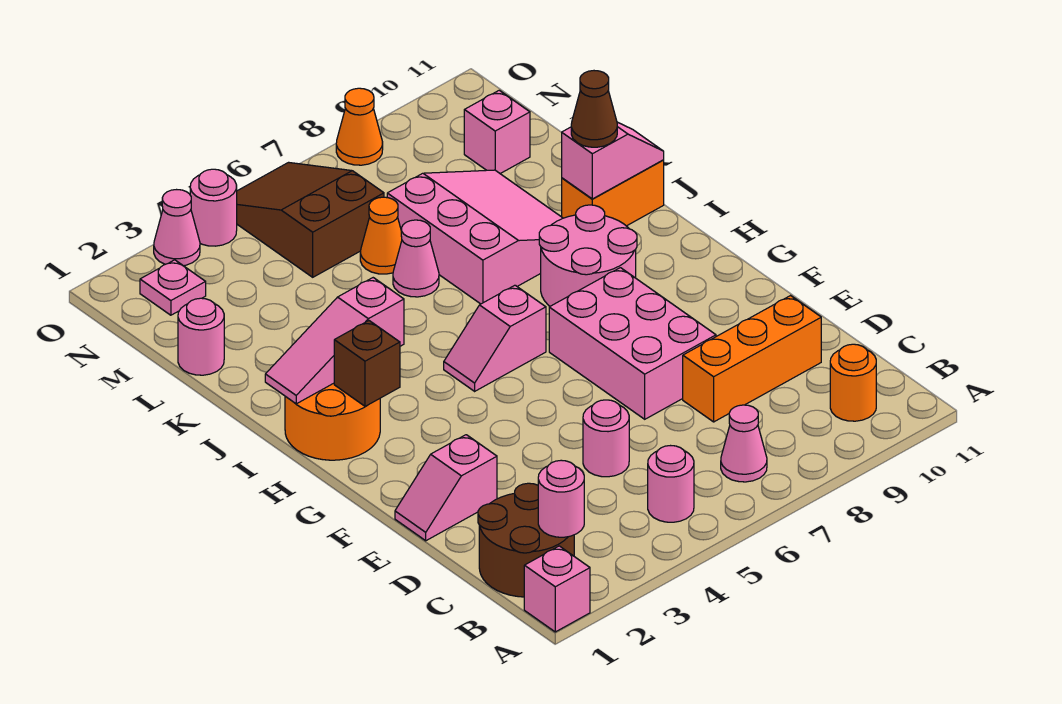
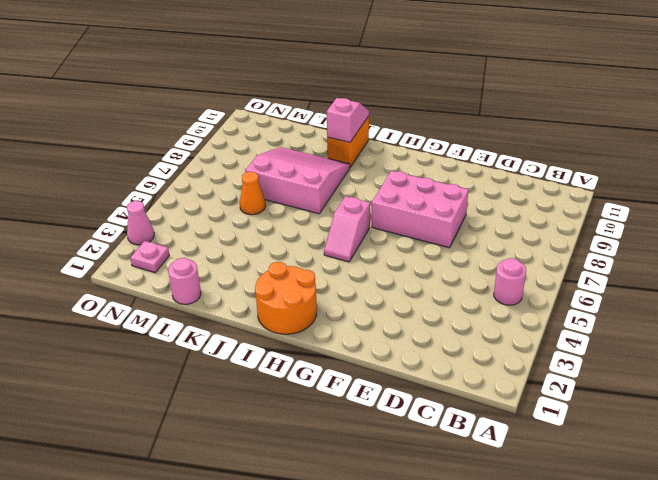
none -> pink 1x1 brick [524,546,590,632]
none -> brown 2x2 round brick [478,483,574,597]
none -> pink 1x1 cone [721,405,767,482]

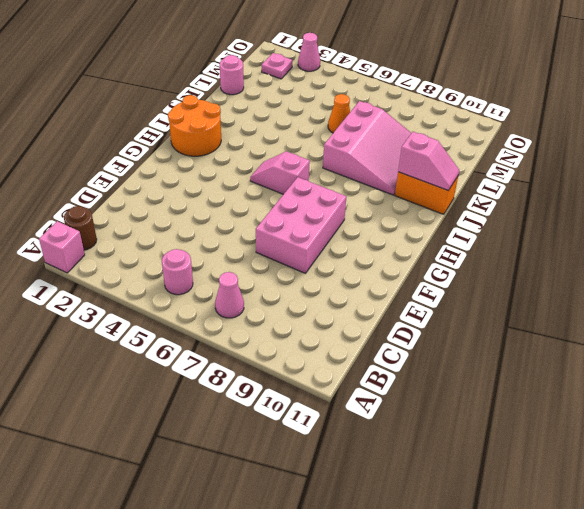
brown 1x1 round brick [64,206,97,250] -> brown 2x2 round brick [478,483,574,597]
none -> orange 1x1 round brick [830,344,876,421]
none -> pink 1x1 round brick [583,400,629,477]
none -> orange 1x3 brick [683,296,821,422]

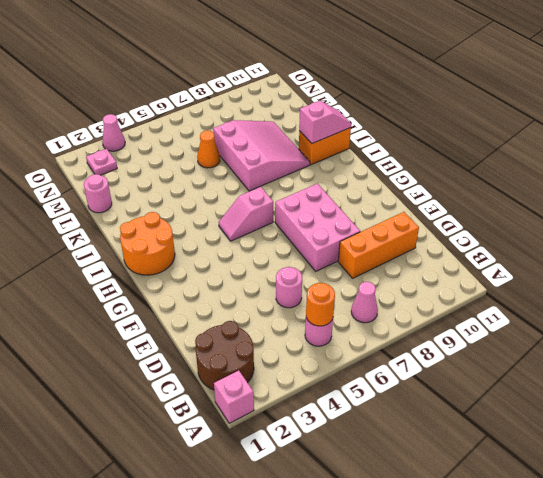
orange 1x1 round brick [306,283,335,326] -> orange 1x1 round brick moved to [830,344,876,421]
none -> pink 1x2 slope [395,435,497,541]
none -> pink 2x2 round brick [539,205,637,306]
none -> pink 1x1 cone [393,220,439,297]

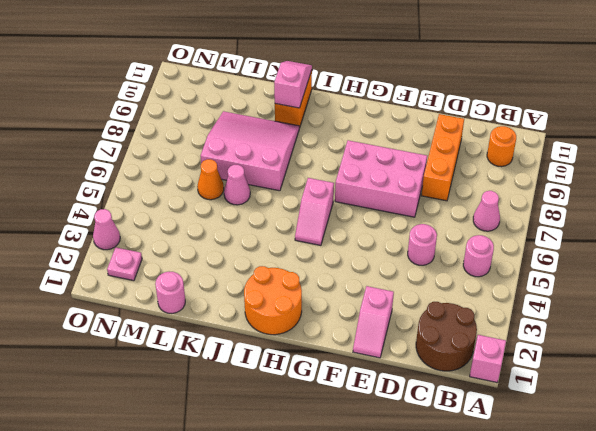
none -> pink 2x2 round brick [539,205,637,306]
none -> brown 2x3 slope [237,162,384,277]
none -> pink 1x1 brick [464,90,530,174]

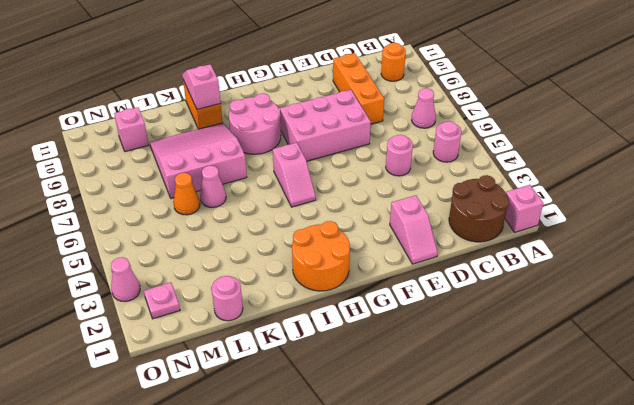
none -> brown 2x3 slope [237,162,384,277]
none -> pink 1x1 round brick [190,169,237,246]
none -> orange 1x1 cone [336,88,383,165]

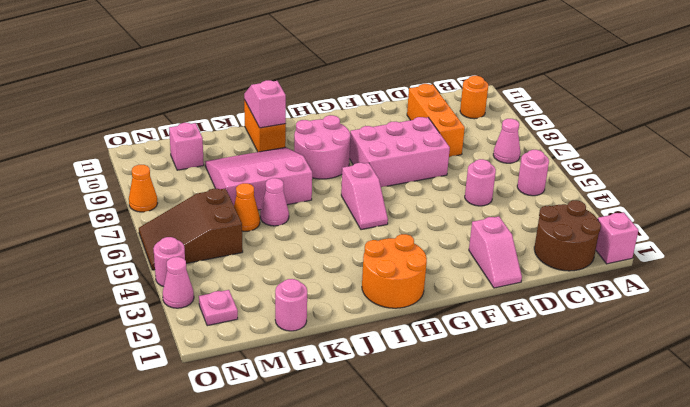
none -> pink 1x1 round brick [538,460,584,537]
none -> brown 1x1 brick [334,321,400,407]
none -> pink 1x3 slope [265,278,404,404]

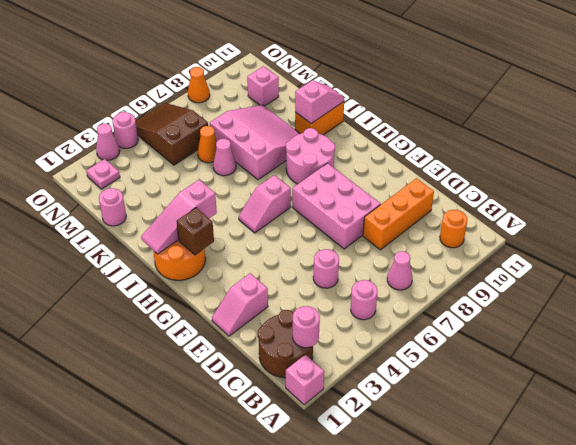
none -> brown 1x1 cone [571,71,617,147]

